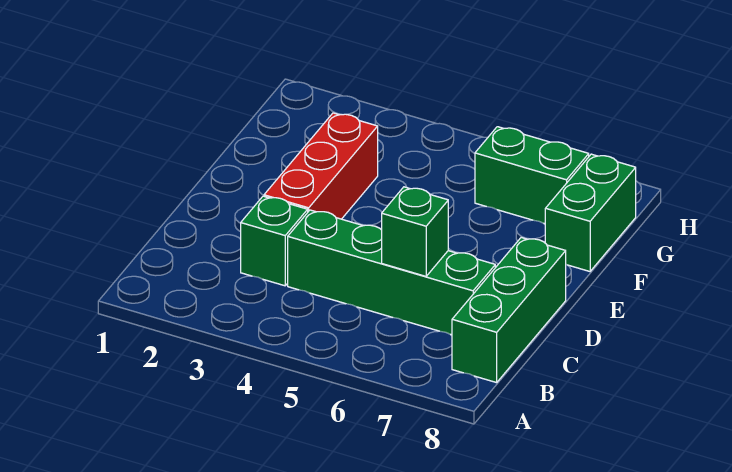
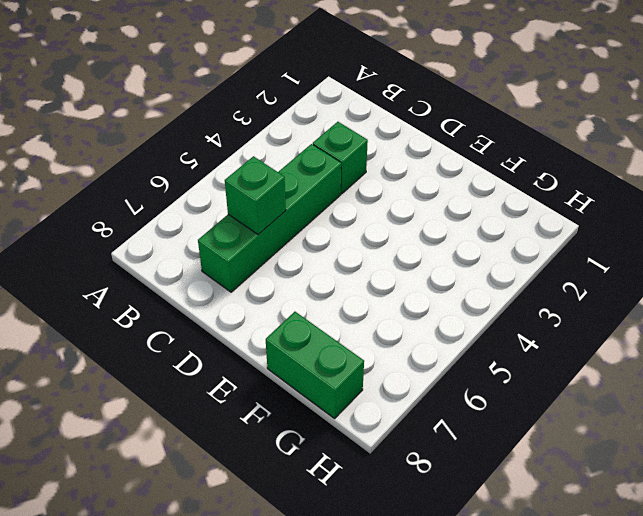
none -> green 1x3 brick [452,238,566,383]
none -> red 1x3 brick [264,113,378,219]

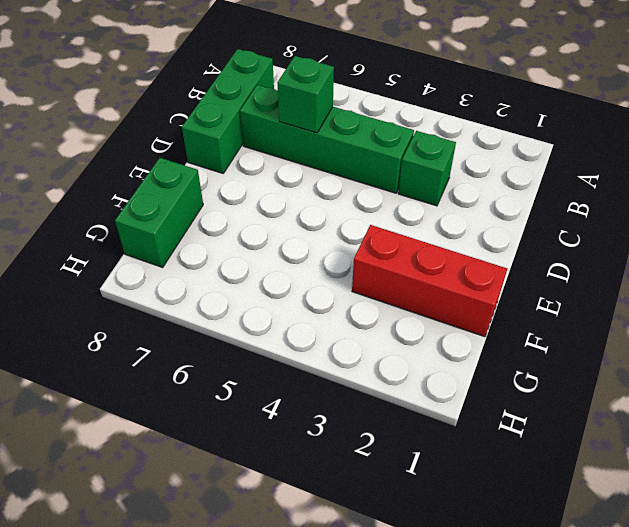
red 1x3 brick [352,225,507,337] -> red 1x3 brick turned to [264,113,378,219]
none -> green 1x2 brick [475,127,589,224]

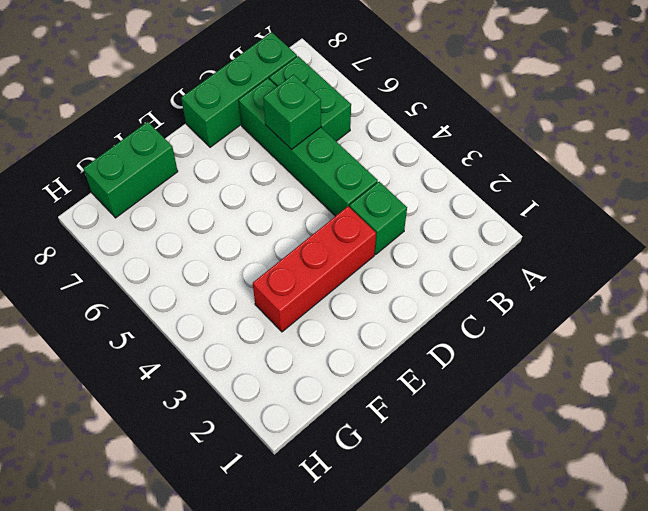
green 1x2 brick [269,56,351,141] -> green 1x2 brick moved to [475,127,589,224]

